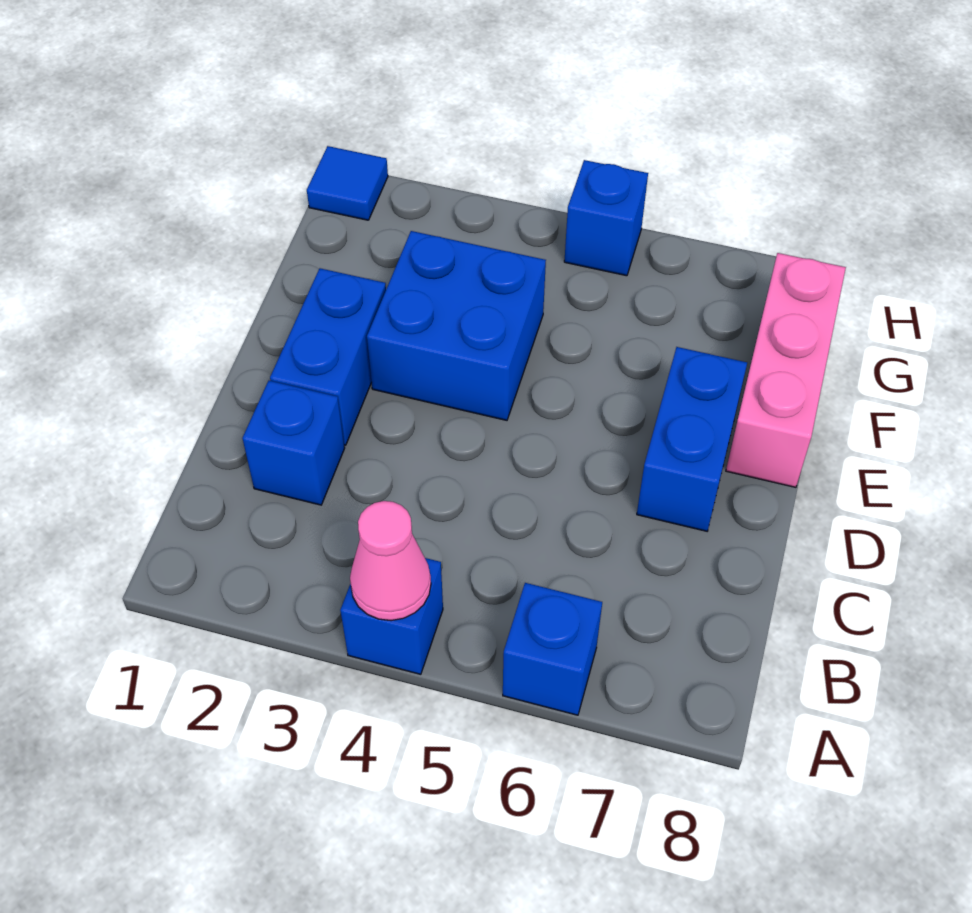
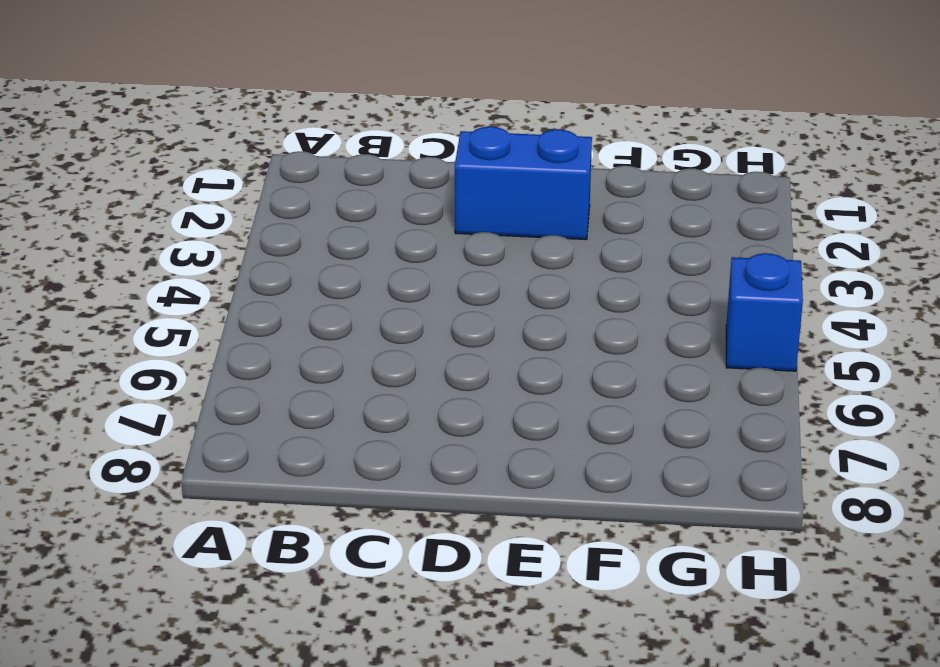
none -> blue 1x1 brick [340,558,443,674]
none -> blue 1x1 brick [503,583,602,715]

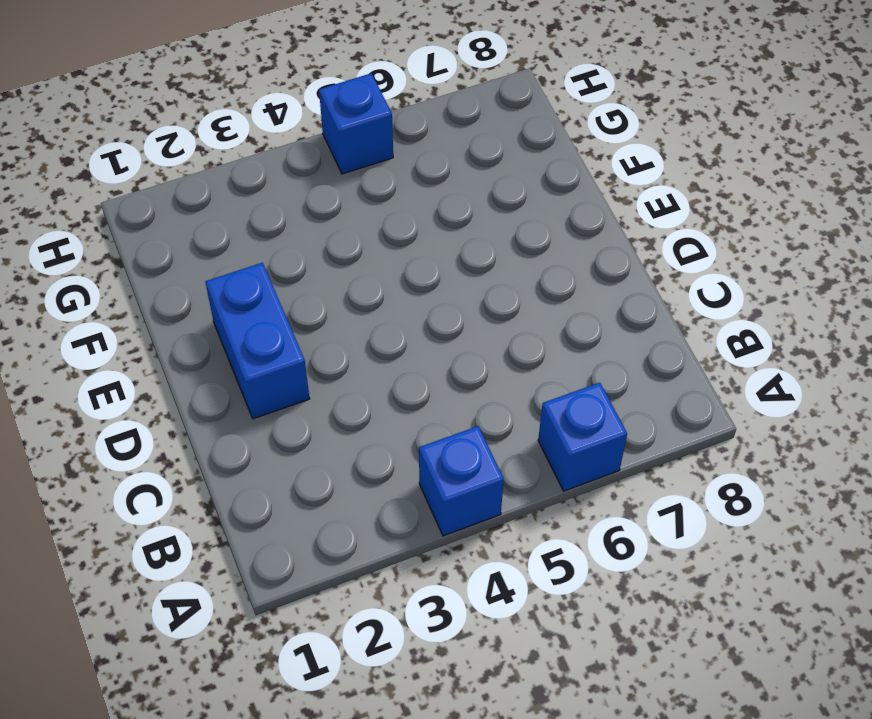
none -> blue 1x1 brick [242,381,345,505]
none -> blue 1x2 brick [637,347,747,531]

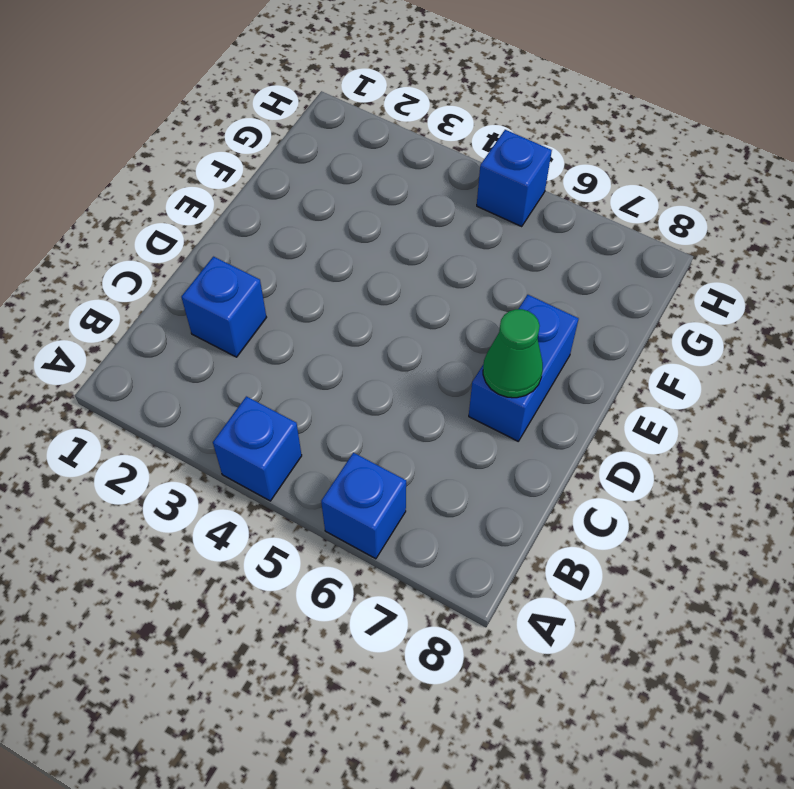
green 1x1 cone [483,309,543,398] -> none
none -> blue 1x2 brick [270,268,386,445]
none -> blue 2x2 brick [367,231,546,420]

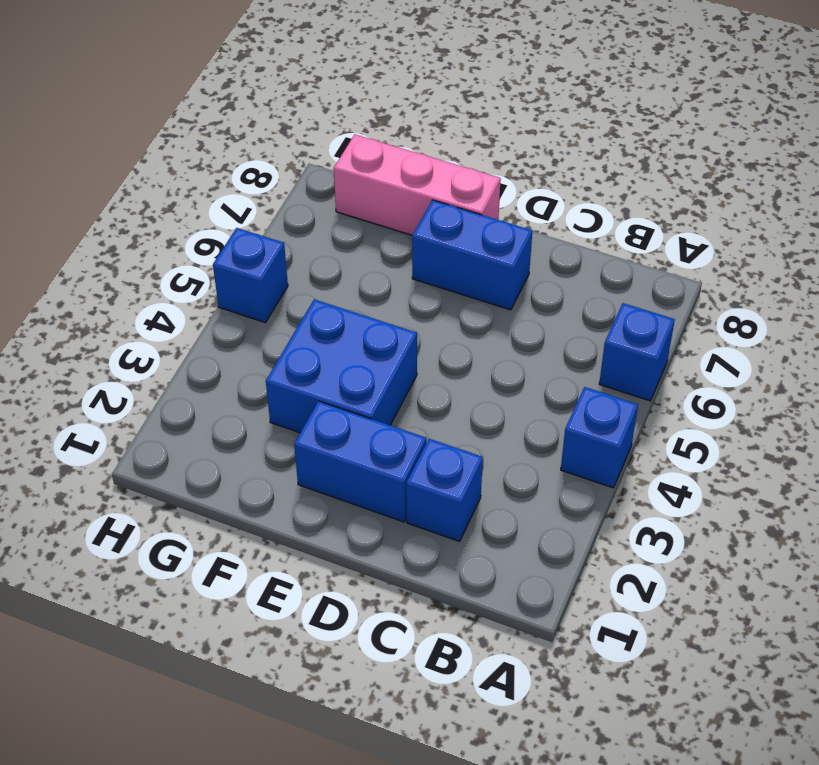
none -> blue 1x1 tile [307,146,388,220]
none -> pink 1x1 cone [350,501,431,621]

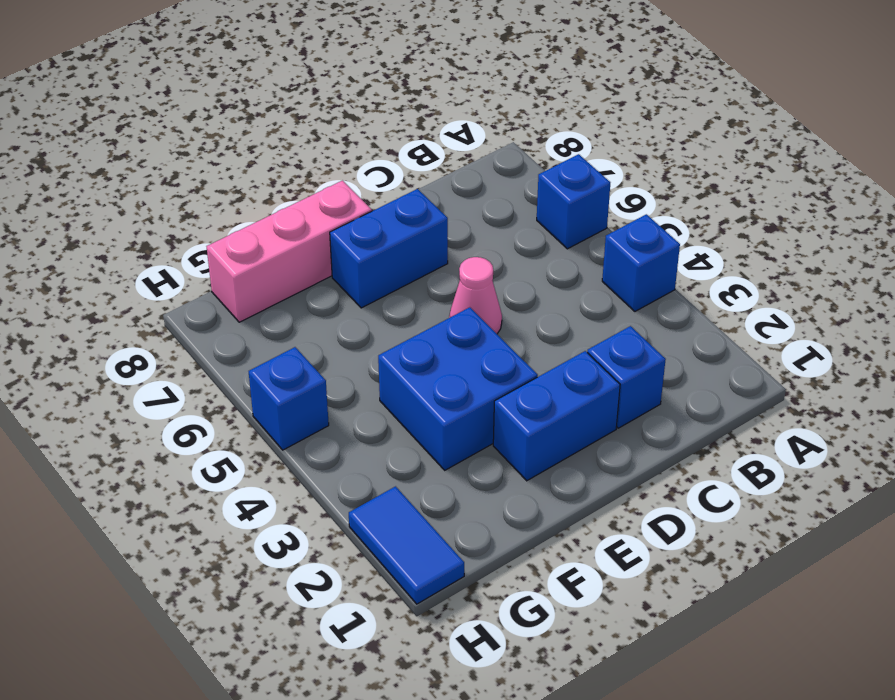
pink 1x1 cone [449,257,502,334] -> pink 1x1 cone moved to [350,501,431,621]
blue 1x2 tile [349,486,464,604] -> blue 1x1 tile [307,146,388,220]

